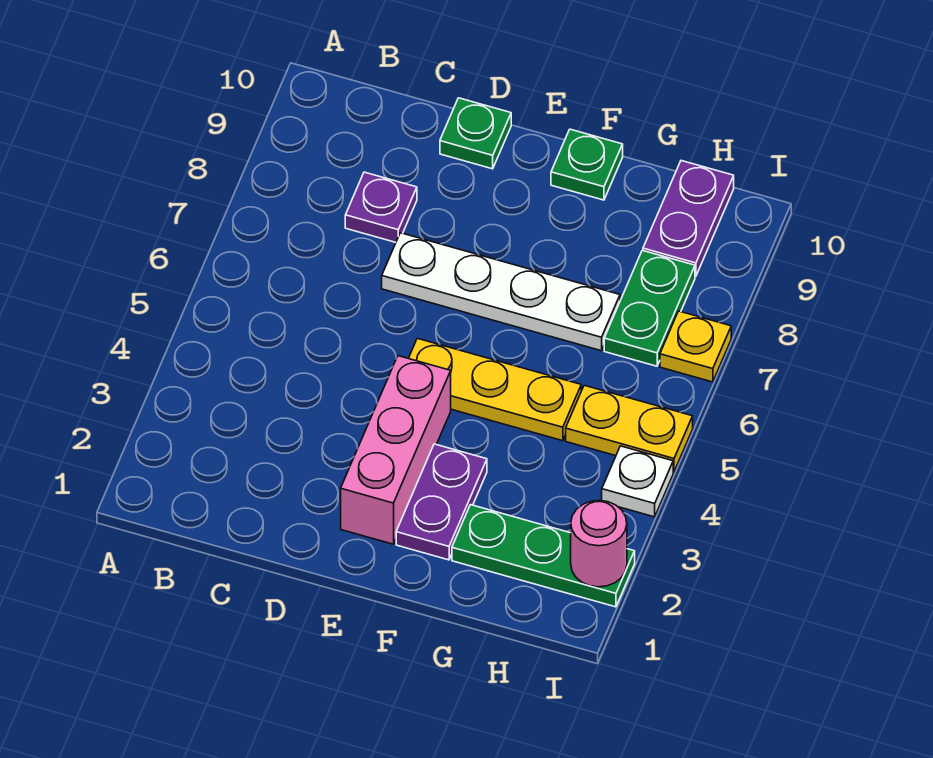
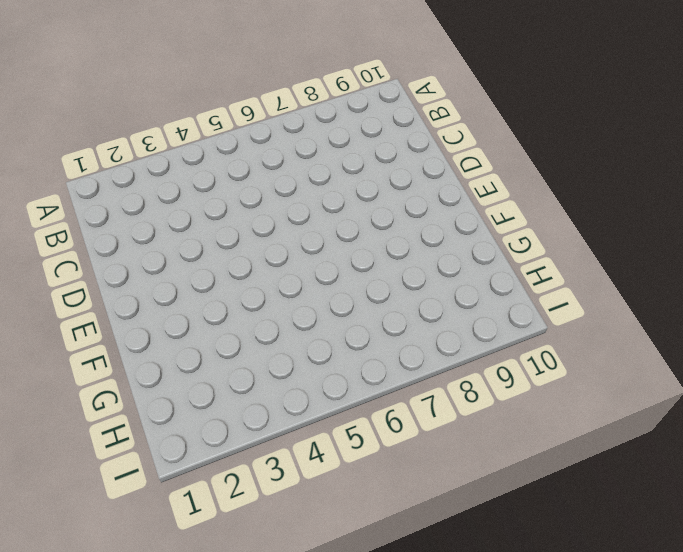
none -> purple 1x1 plate [345,172,417,242]
none -> white 1x4 plate [382,233,620,351]
none -> green 1x1 plate [440,98,511,169]

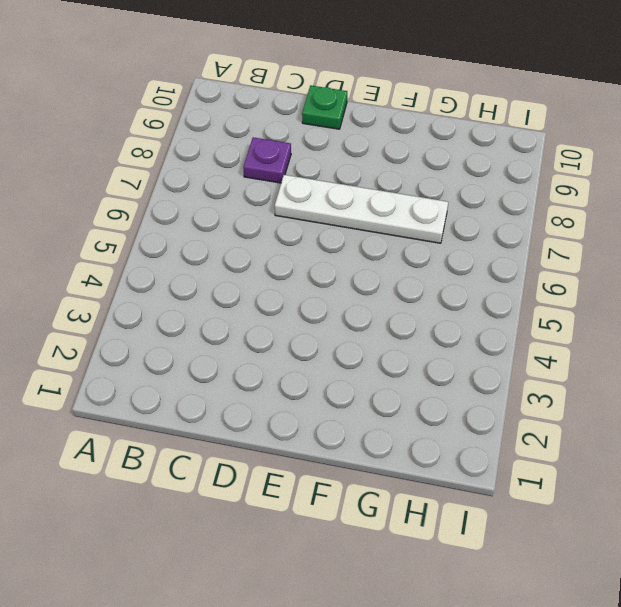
none -> pink 1x3 brick [341,356,451,544]
none -> yellow 1x3 plate [409,338,581,441]
none -> purple 1x2 plate [396,444,487,560]

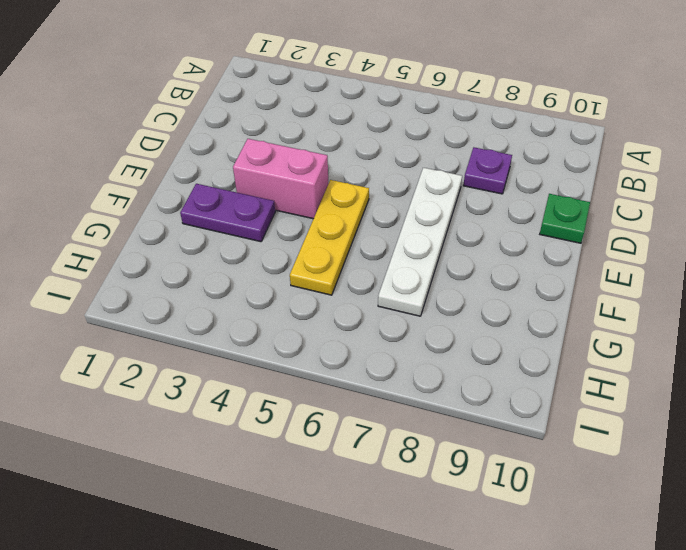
pink 1x2 brick [233,139,329,219] -> pink 1x3 brick [341,356,451,544]
none -> green 1x1 plate [551,129,623,200]
none -> green 1x3 plate [452,505,635,607]
none -> yellow 1x2 plate [566,385,693,472]

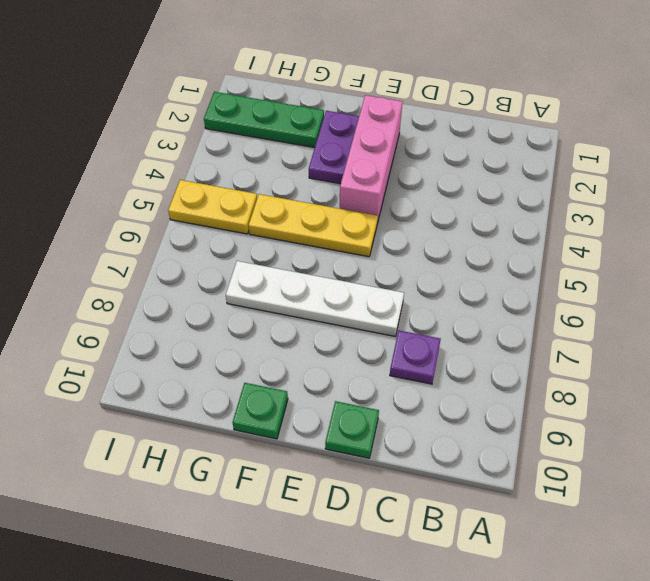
none -> green 1x2 plate [604,250,695,366]
none -> purple 1x2 plate [643,161,734,276]
none -> white 1x1 plate [602,446,673,517]

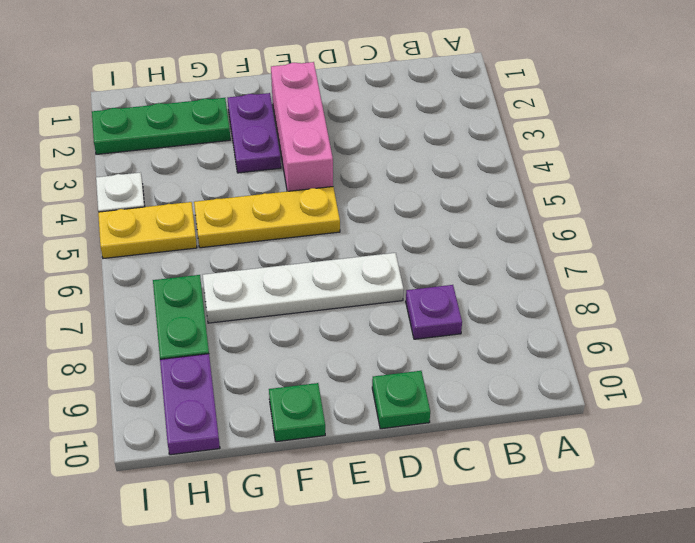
none -> yellow 1x1 plate [660,311,731,382]
none -> pink 1x1 round brick [571,500,627,587]

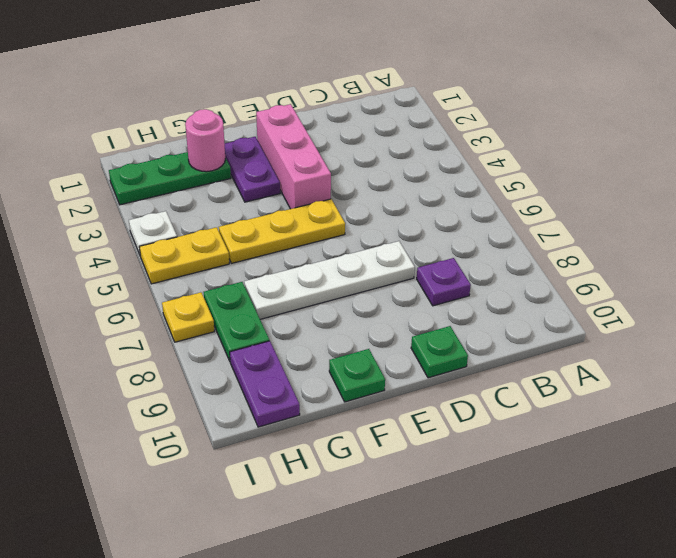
pink 1x1 round brick [185,109,225,172] -> pink 1x1 round brick moved to [571,500,627,587]

